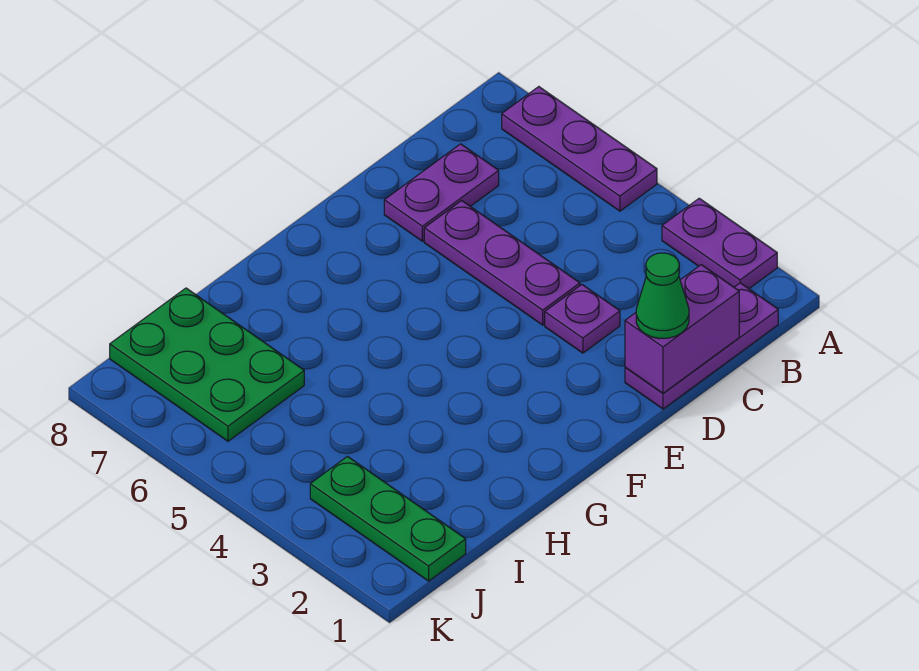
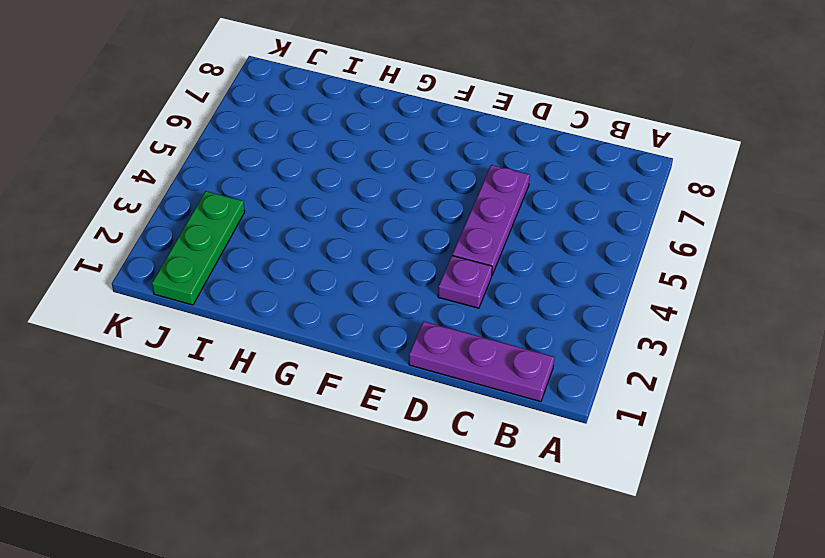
none -> purple 1x2 plate [662,198,777,289]
none -> purple 1x3 plate [502,87,657,211]

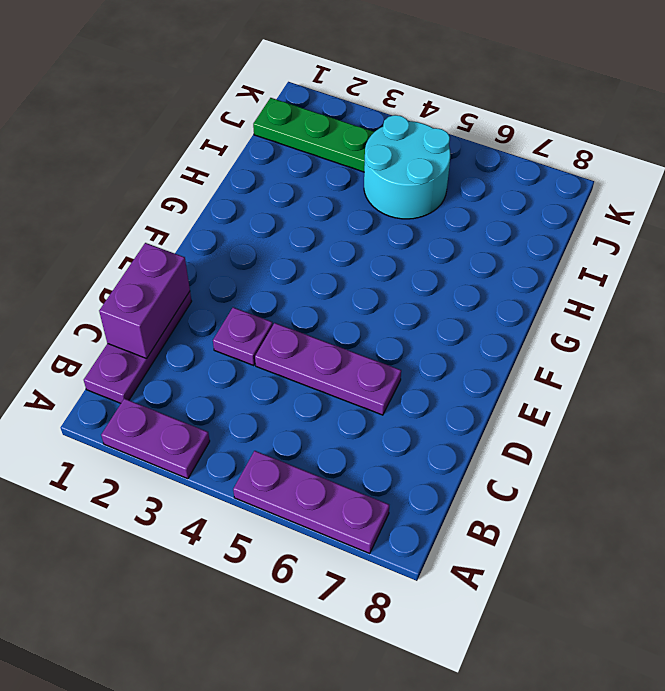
cyan 2x2 round brick [364,115,450,219] -> none
none -> purple 1x2 plate [384,144,499,241]
none -> green 2x3 plate [110,288,304,441]

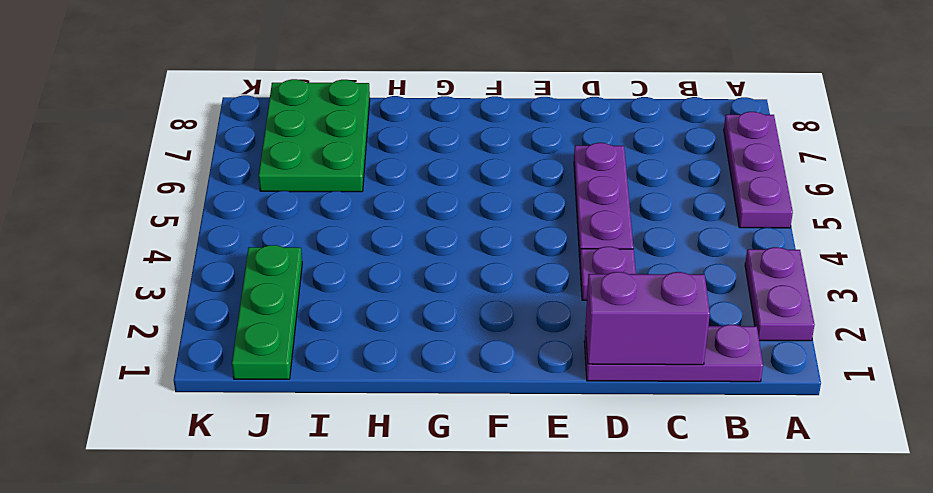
none -> purple 1x2 plate [384,144,499,241]
none -> green 1x1 cone [636,253,689,339]

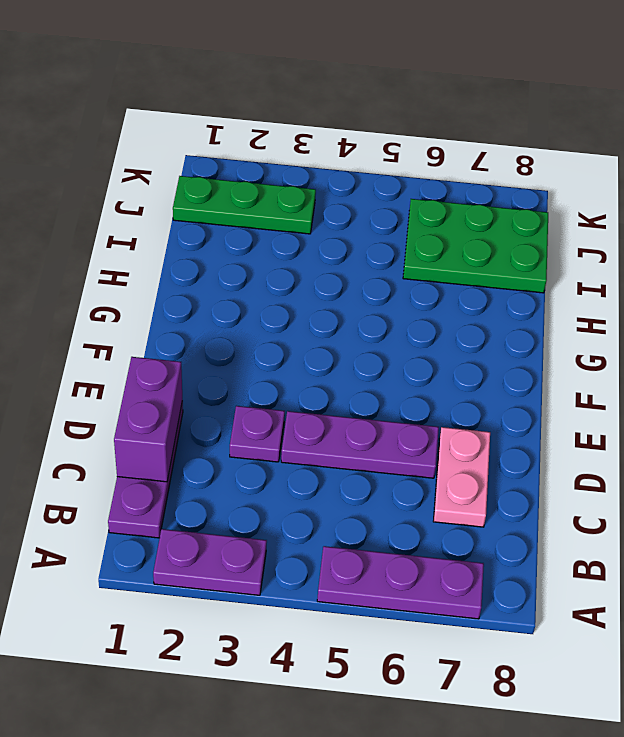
pink 1x2 plate [433,427,490,527] -> purple 1x2 plate [384,144,499,241]
none -> green 1x1 cone [636,253,689,339]

